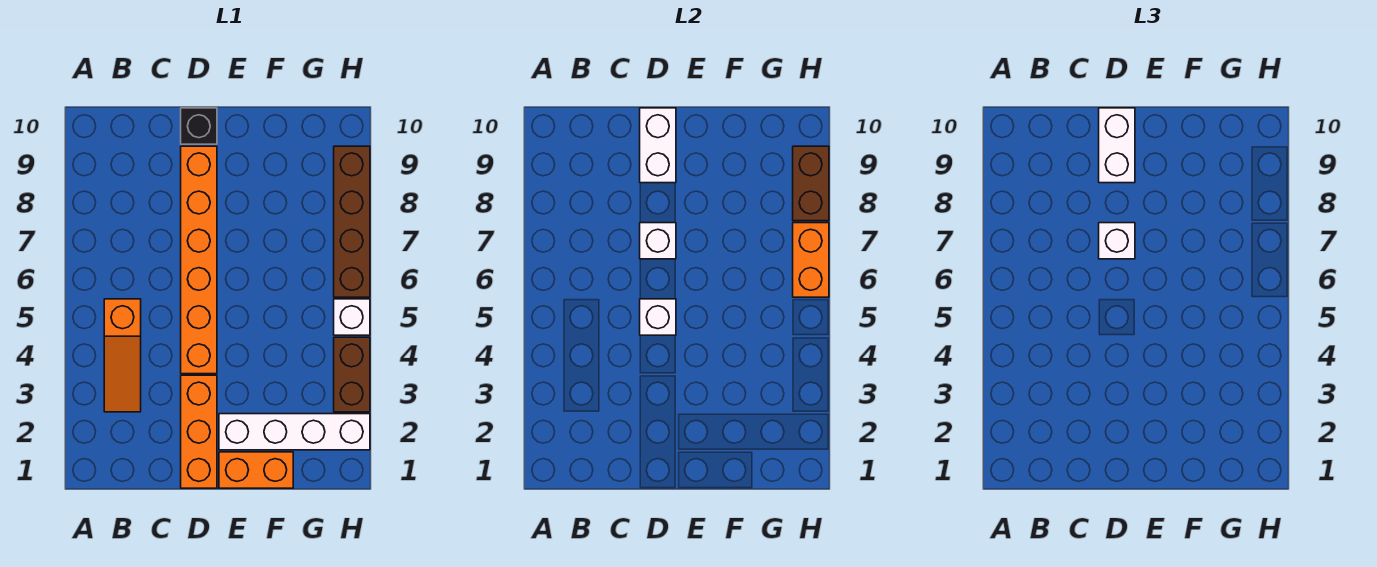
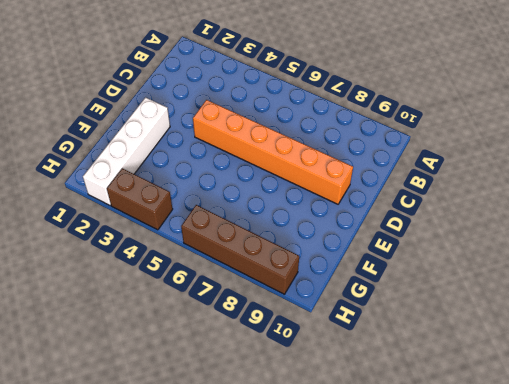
none -> orange 1x3 slope [104,299,141,412]
none -> orange 1x3 brick [181,375,217,488]
none -> black 1x1 brick [181,108,217,144]

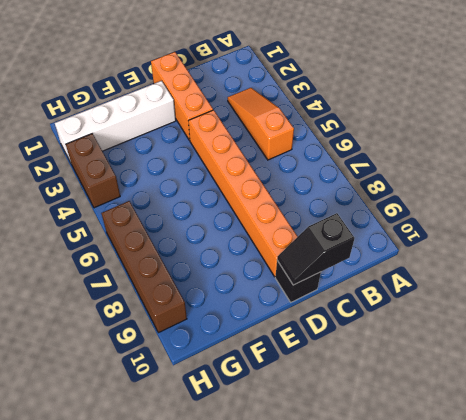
black 1x2 slope [277,213,355,285] -> white 1x2 brick [640,108,676,183]
none -> orange 1x2 brick [219,452,293,488]
none -> white 1x1 brick [334,299,370,335]
none -> white 1x1 brick [640,299,676,335]

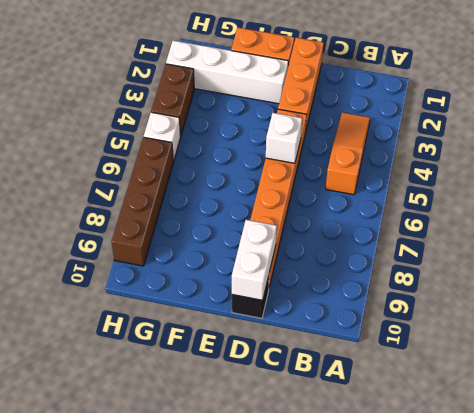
none -> white 1x1 brick [640,223,676,259]
none -> orange 1x2 brick [793,223,829,297]
none -> brown 1x2 brick [793,146,829,221]

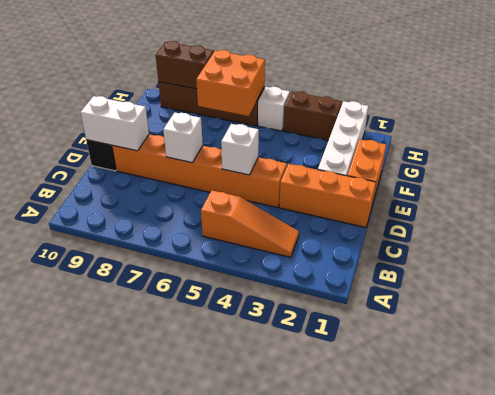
orange 2x2 brick [196,50,265,116] -> orange 1x2 brick [793,223,829,297]
none -> white 1x1 brick [1099,223,1135,259]
none -> white 1x2 brick [1099,108,1135,183]

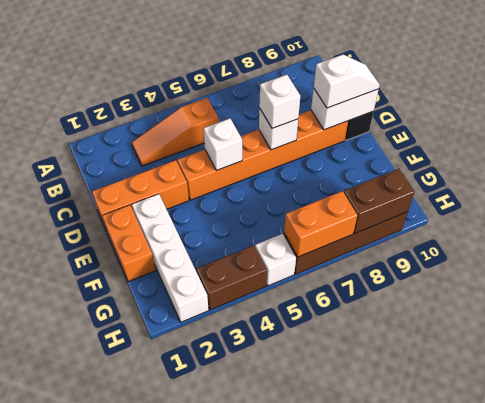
white 1x2 slope [314,55,379,108] -> white 1x2 brick [1099,108,1135,183]

